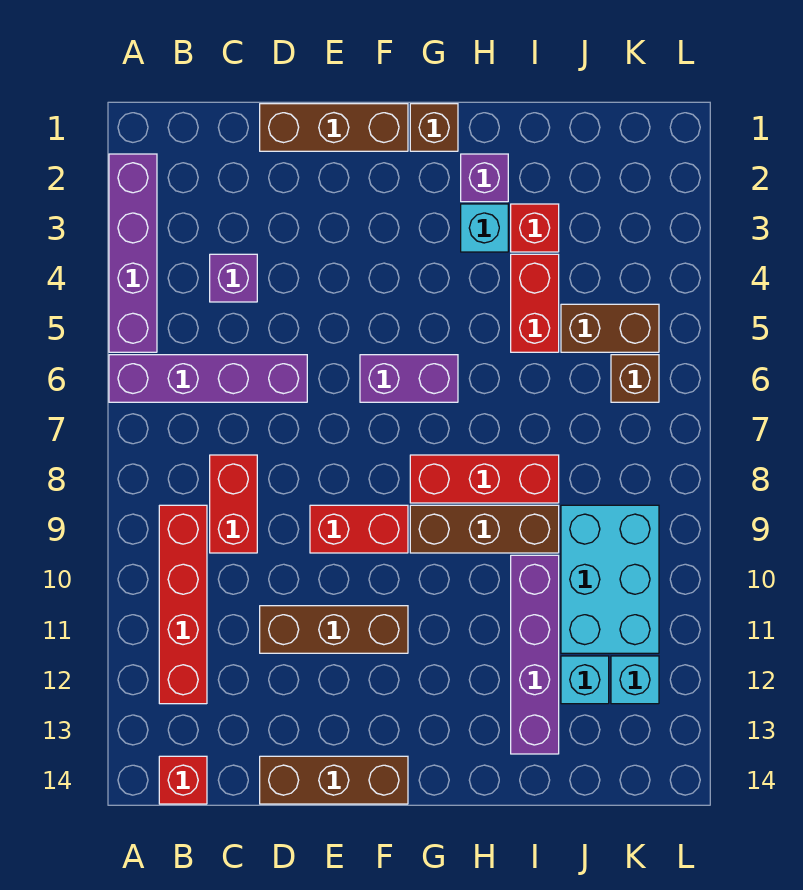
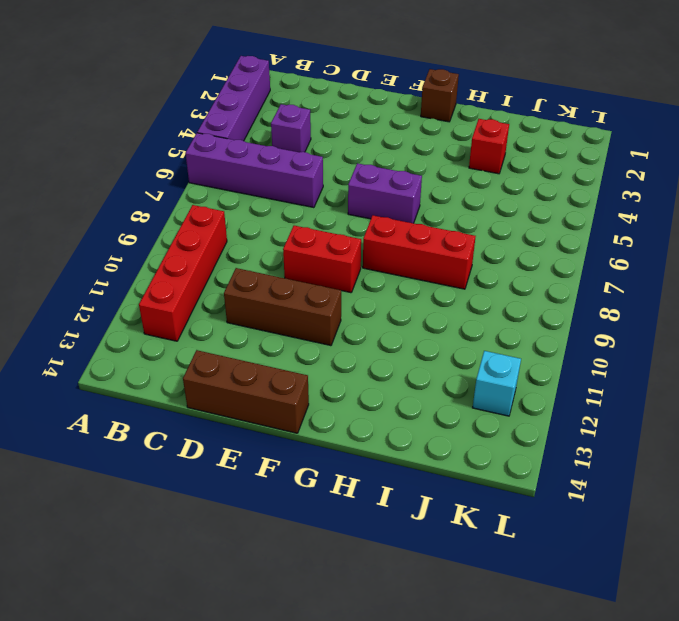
none -> red 1x1 brick [159,756,207,804]
none -> red 1x2 brick [210,455,257,553]
none -> brown 1x3 brick [260,104,408,151]

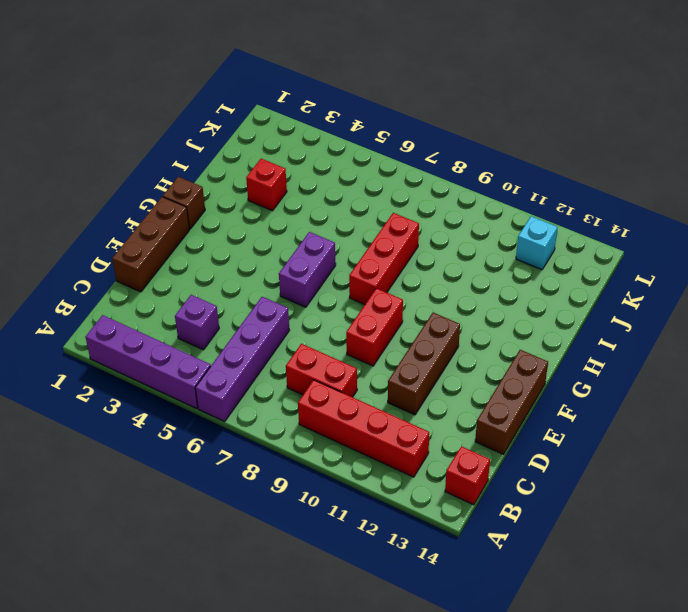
none -> brown 1x3 brick [410,505,559,553]
none -> purple 1x1 brick [461,154,508,202]
none -> cyan 1x1 brick [461,204,508,252]

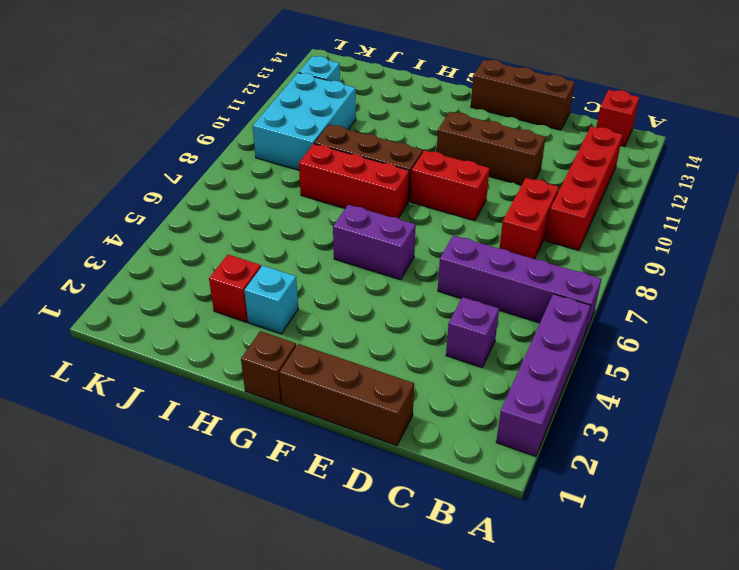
none -> purple 1x1 brick [461,154,508,202]
none -> red 1x2 brick [511,254,559,352]
none -> purple 1x4 brick [511,555,559,754]

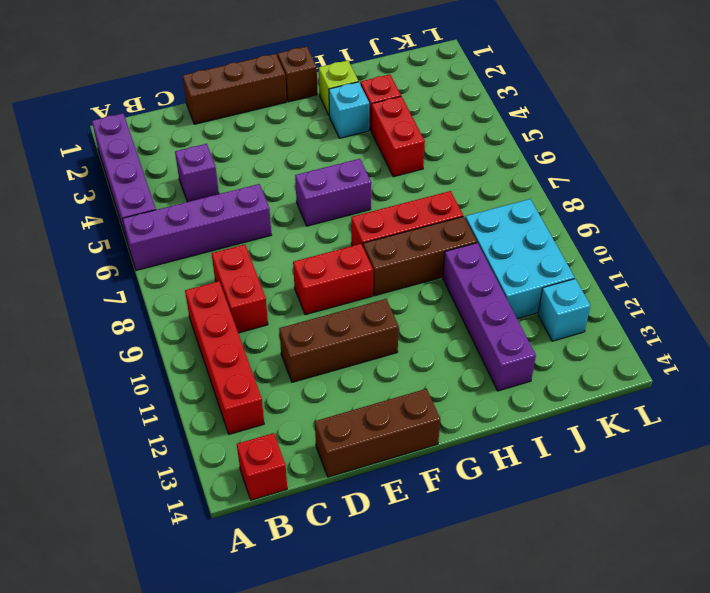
lime 1x1 brick [319,60,358,116] -> purple 1x1 brick [461,154,508,202]
none -> brown 1x2 brick [561,304,659,352]
none -> cyan 1x1 brick [561,656,609,704]
none -> brown 1x1 brick [611,355,659,402]

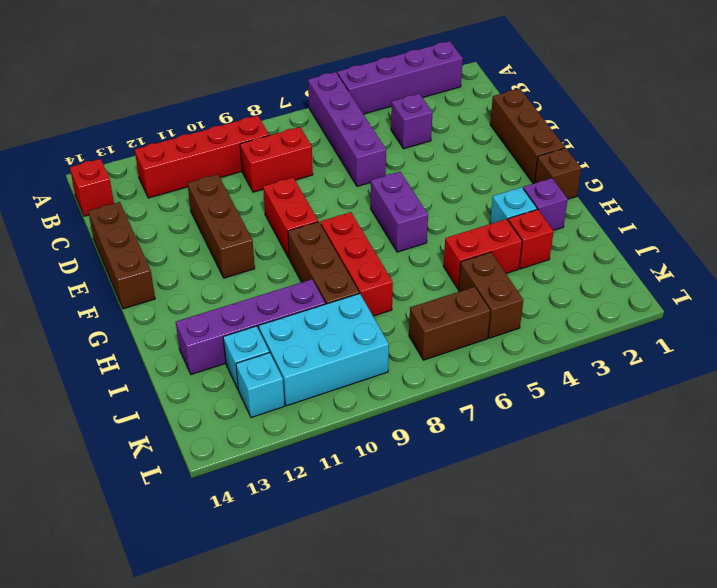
brown 1x2 brick [409,287,490,360] -> brown 1x1 brick [611,355,659,402]

